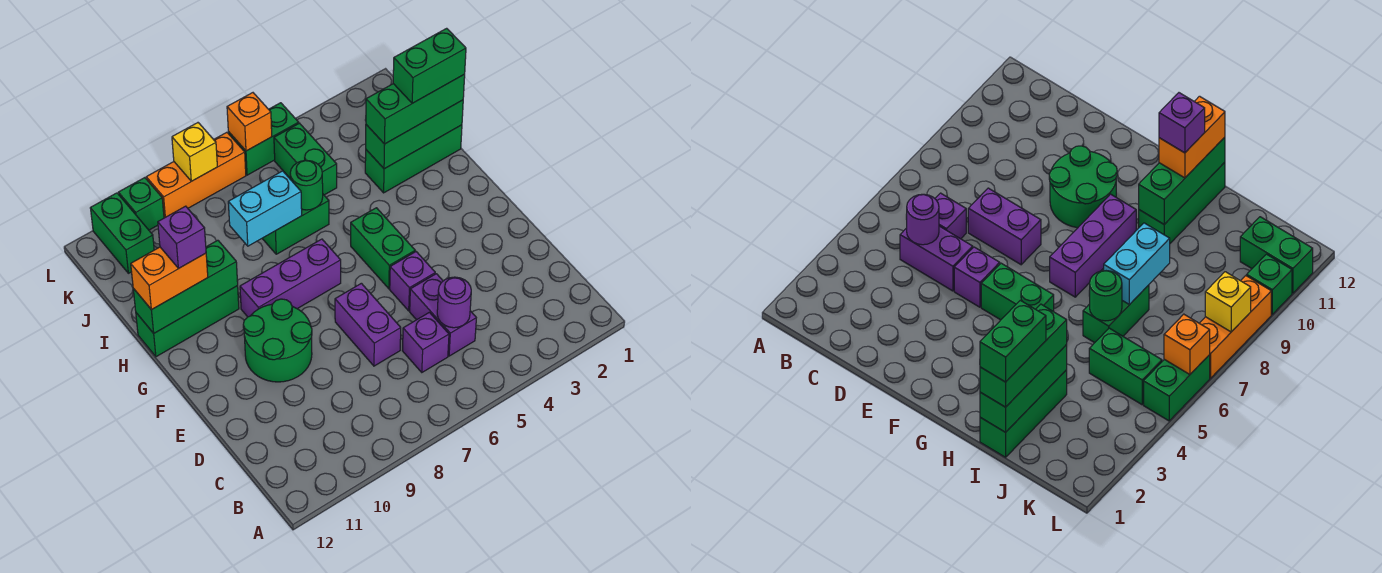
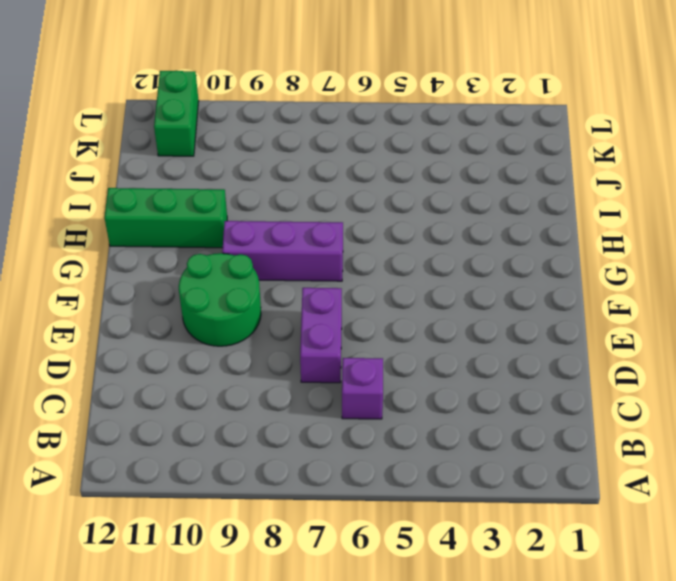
none -> purple 1x2 brick [410,274,476,356]
none -> purple 1x1 brick [390,252,435,311]
none -> green 1x2 brick [351,208,415,289]

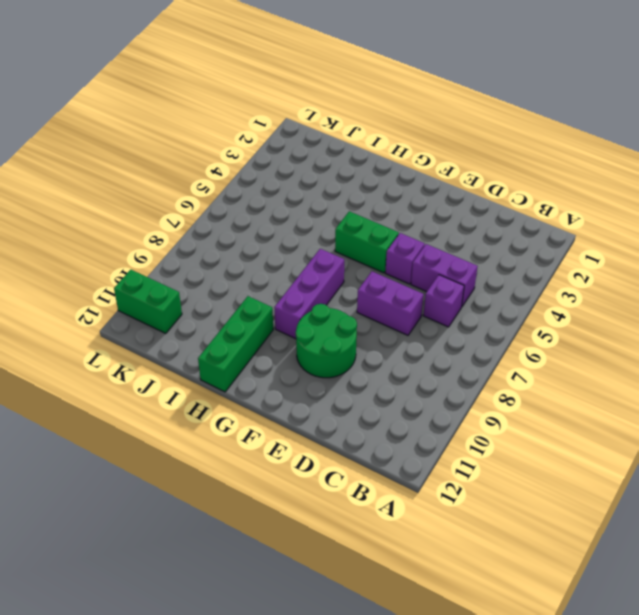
none -> green 1x3 brick [365,125,462,193]
none -> green 1x2 brick [262,195,329,254]
none -> green 1x2 brick [274,123,337,195]

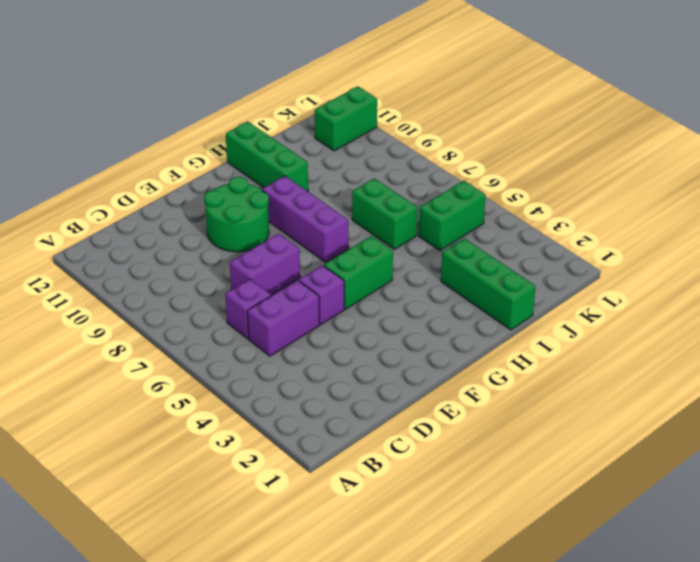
none -> green 1x2 brick [228,103,299,175]
none -> orange 1x3 brick [146,132,246,218]
none -> green 1x1 brick [118,178,164,230]

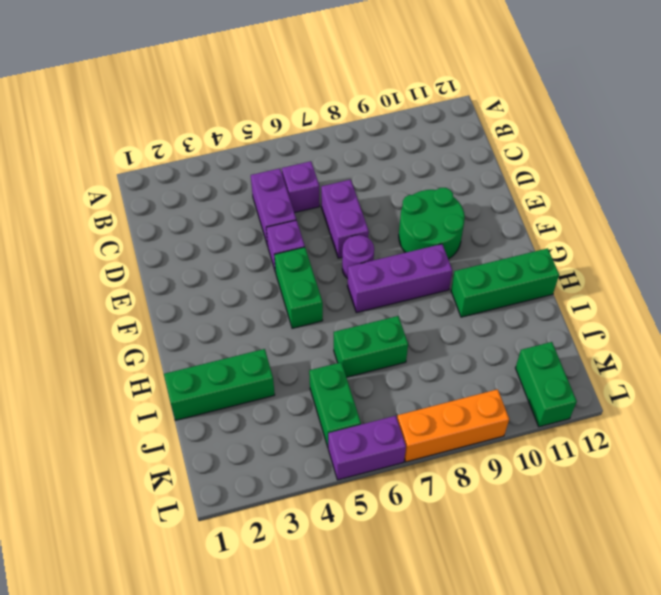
purple 1x1 round brick [342,235,374,279] -> purple 1x1 round brick moved to [437,277,471,328]
purple 1x2 brick [328,416,406,480] -> green 1x2 brick [228,103,299,175]
none -> green 1x1 brick [118,178,164,230]
none -> green 1x3 brick [133,240,238,333]
none -> green 1x3 brick [366,100,463,169]

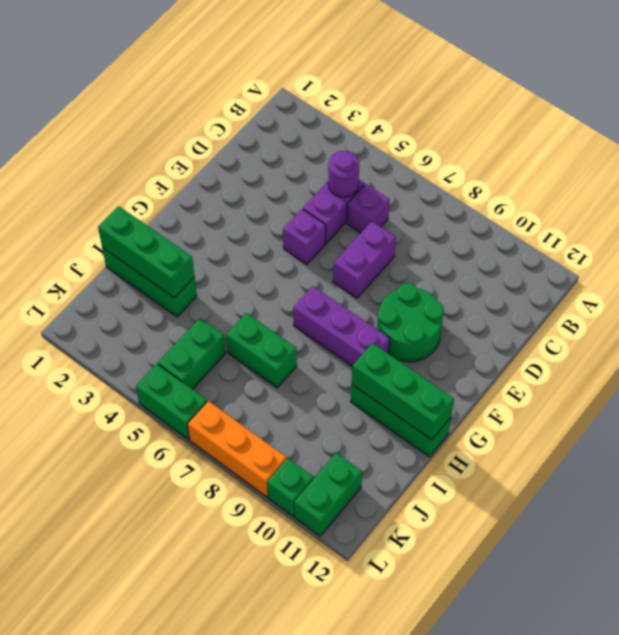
none -> green 1x2 brick [351,208,415,289]
none -> green 1x1 round brick [290,160,323,210]
none -> cyan 1x2 brick [228,171,302,246]

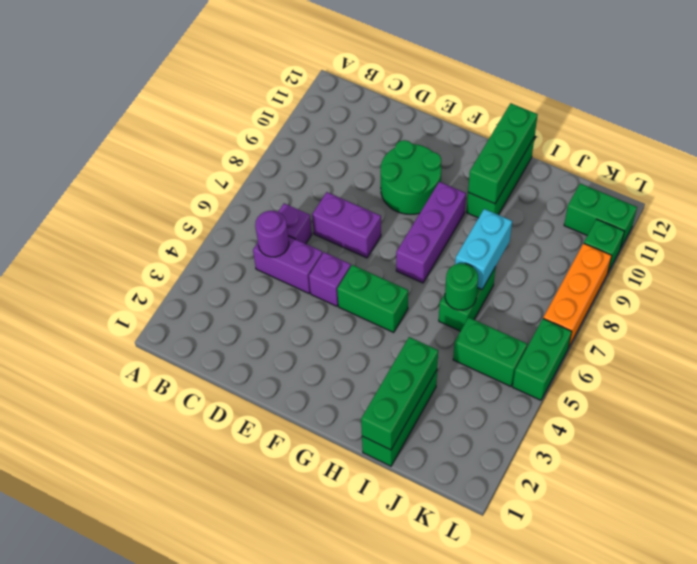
none -> orange 1x1 brick [227,93,272,151]
none -> yellow 1x1 brick [172,123,217,181]
none -> orange 1x2 brick [131,247,208,310]

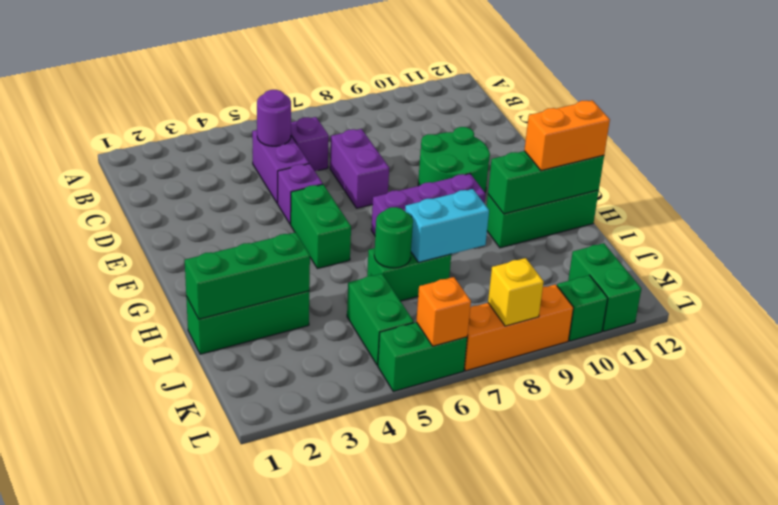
none -> green 1x3 brick [366,74,465,144]
none -> purple 1x1 brick [158,206,206,268]
none -> green 1x2 brick [393,28,466,103]

